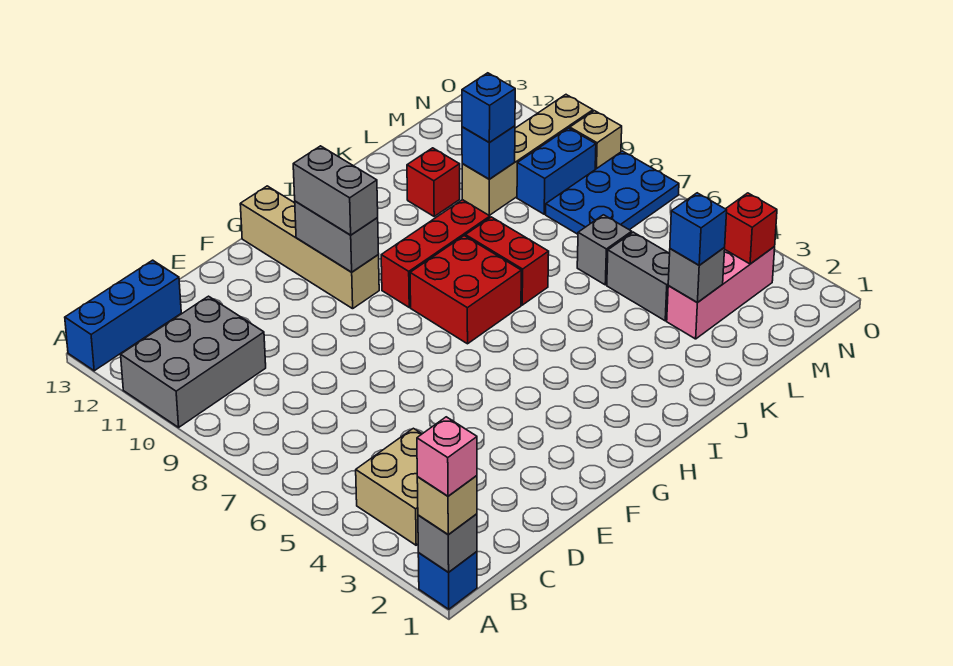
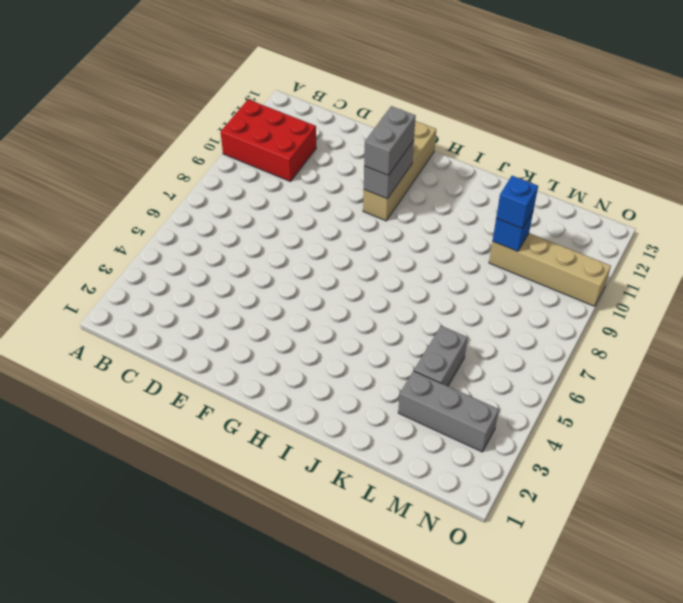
red 2x3 brick [221,99,316,182] -> grey 2x3 brick [121,296,266,427]
grey 1x3 brick [398,371,499,452] -> pink 1x3 brick [667,247,775,339]
none -> blue 1x1 brick [418,552,477,609]
none -> blue 1x3 brick [65,260,181,371]
none -> tan 2x2 brick [356,428,422,545]

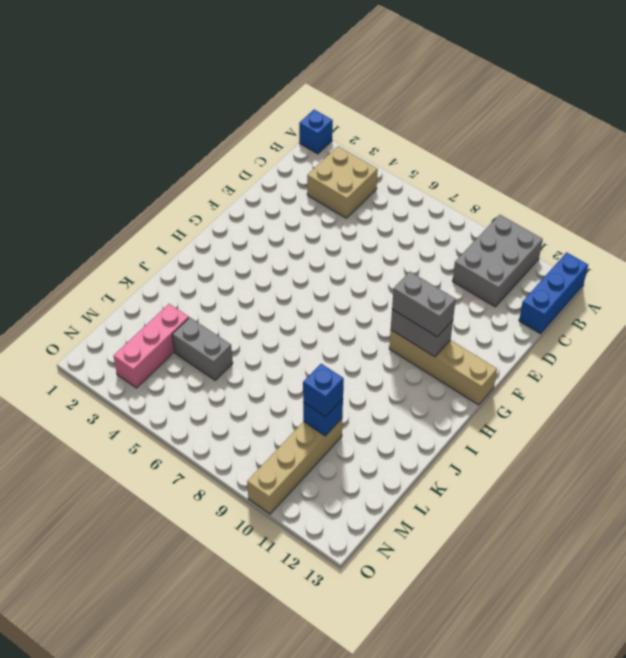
none -> red 2x2 brick [410,236,521,344]
none -> red 1x3 brick [381,200,490,307]
none -> red 1x2 brick [465,217,549,305]

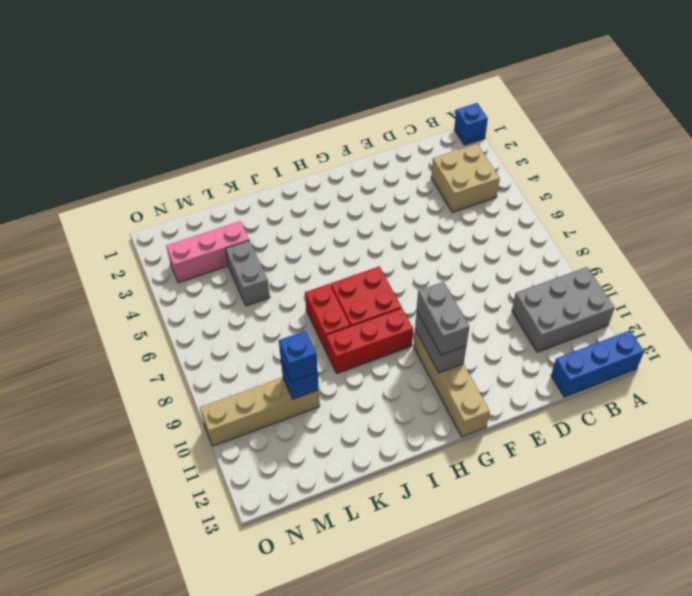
none -> red 1x1 brick [407,148,460,216]
none -> grey 1x1 brick [577,215,632,285]
none -> blue 2x3 plate [546,151,679,234]

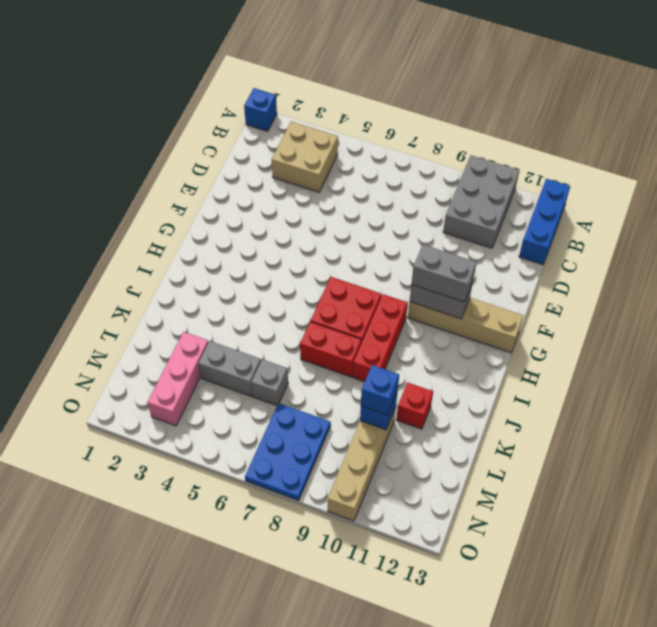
none -> blue 1x2 brick [517,128,596,214]
none -> tan 1x1 brick [570,111,622,169]
none -> grey 1x1 brick [418,514,477,572]

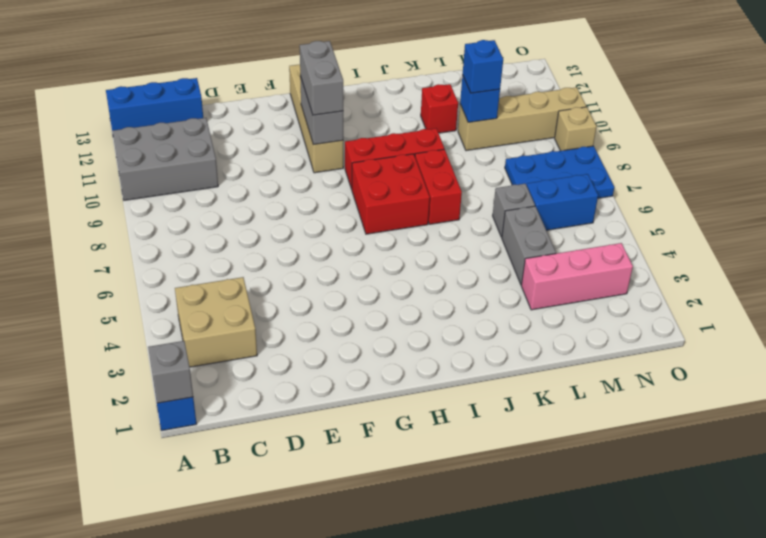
blue 1x2 brick [527,174,598,230] -> blue 1x2 brick moved to [517,128,596,214]
none -> grey 1x1 brick [668,248,725,303]
none -> red 1x1 brick [724,193,777,264]
none -> tan 1x1 brick [417,476,477,535]

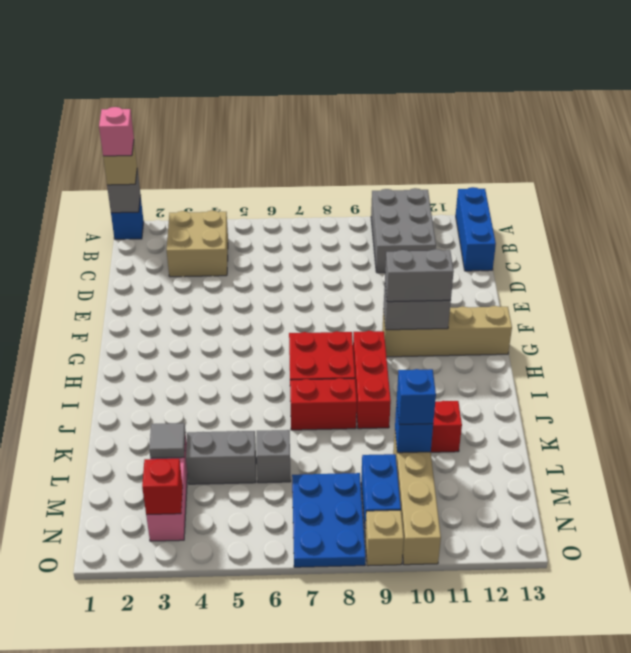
grey 1x1 tile [149,423,186,458] -> grey 1x1 brick [668,248,725,303]
none -> blue 1x1 brick [670,193,727,265]

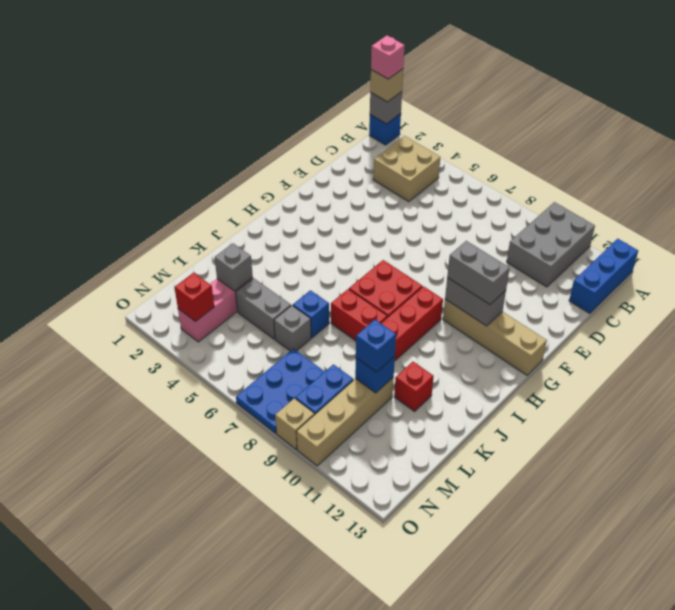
blue 1x1 brick [293,290,329,338] -> blue 1x1 brick moved to [670,193,727,265]

